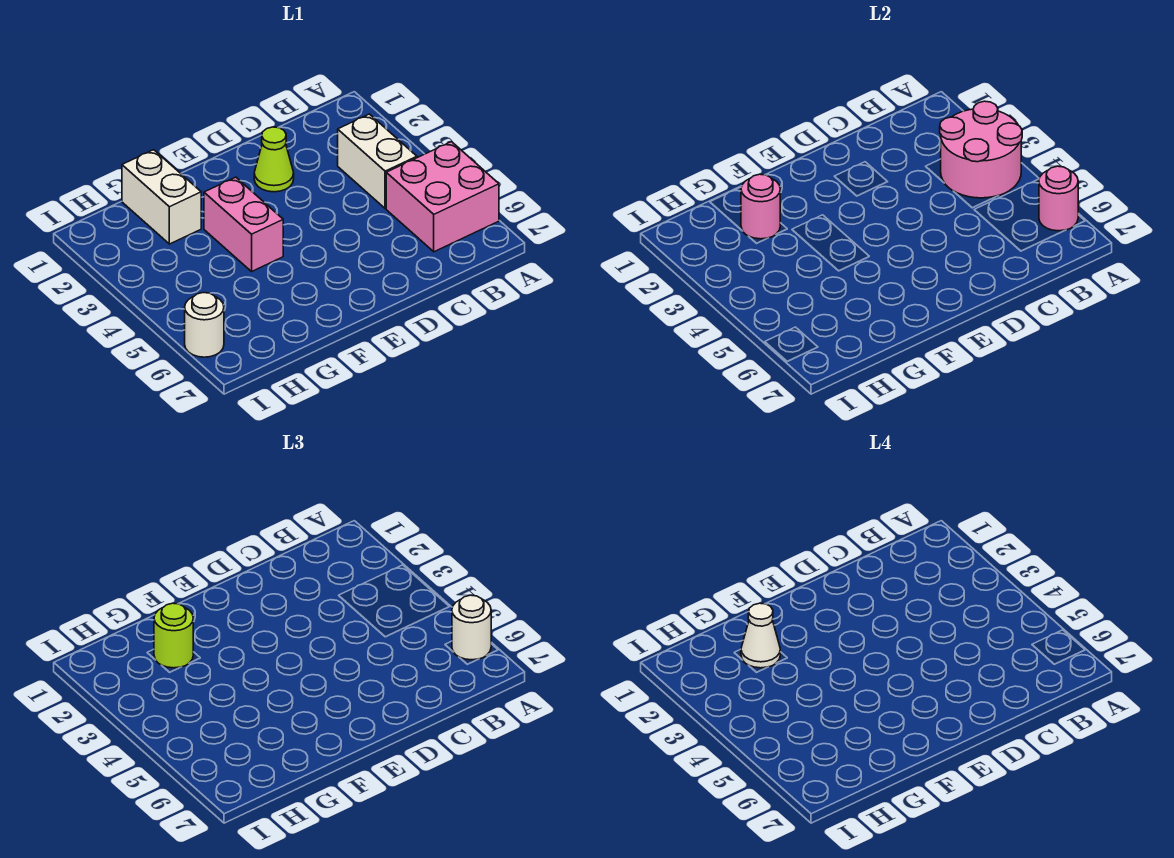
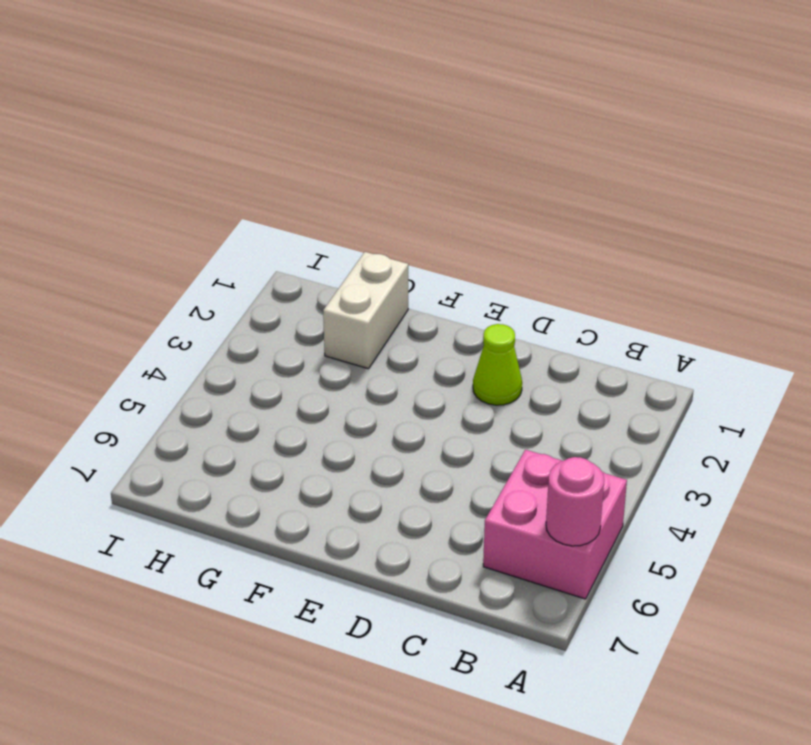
none -> white 1x2 brick [338,114,417,209]
none -> pink 1x2 brick [204,177,283,271]
none -> white 1x1 round brick [185,293,224,357]

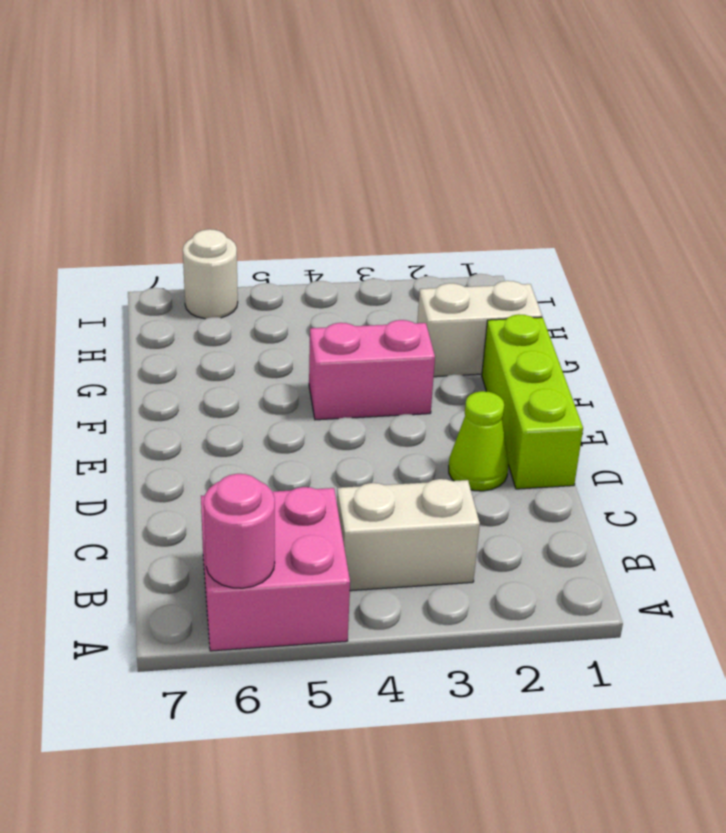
lime 1x3 brick [482,314,583,489] -> none
none -> pink 2x2 round brick [940,101,1022,198]
none -> pink 1x1 round brick [741,174,780,239]
none -> white 1x1 round brick [452,595,491,660]

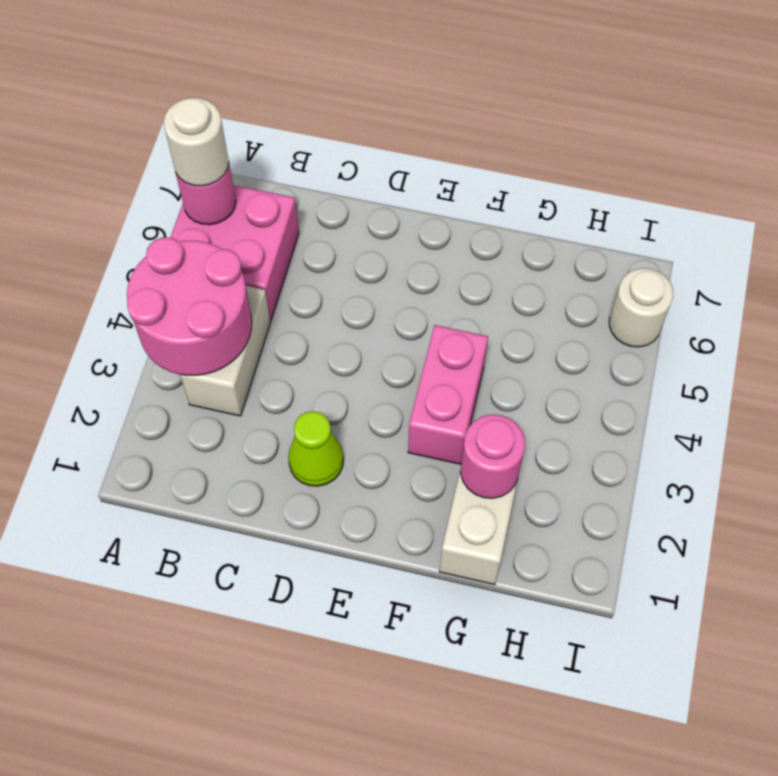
none -> lime 1x1 round brick [154,603,193,668]
none -> white 1x1 cone [741,603,780,668]

